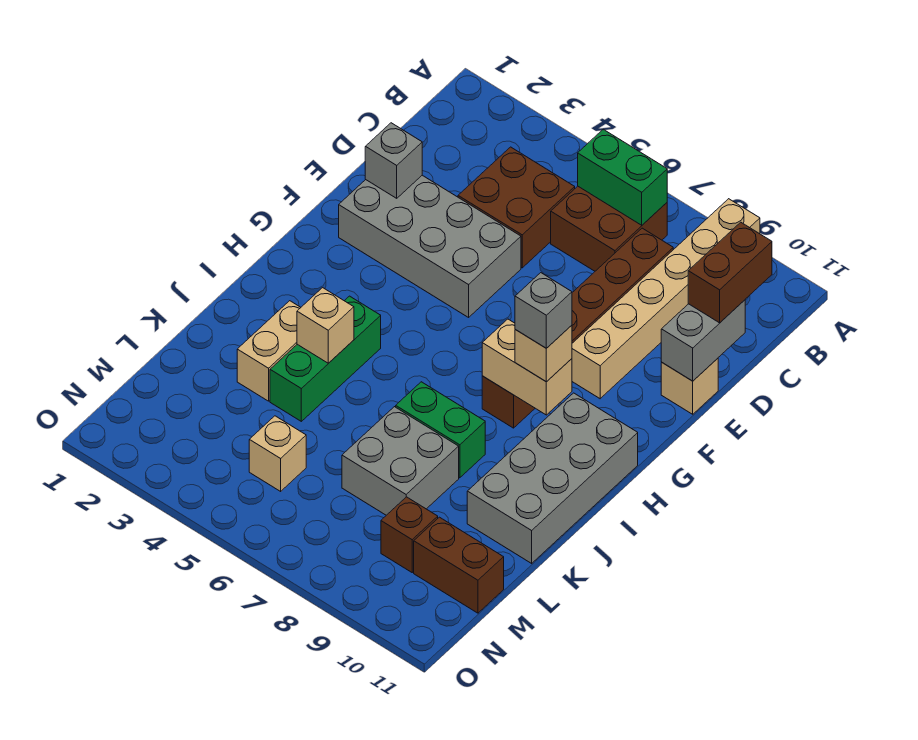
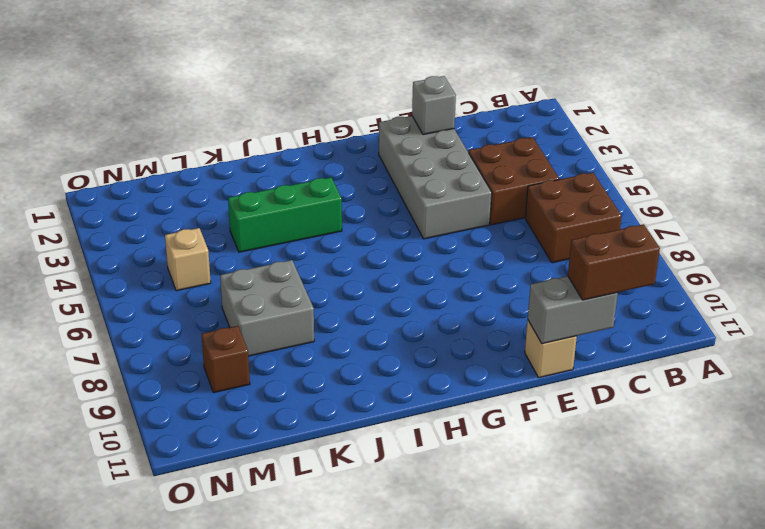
none -> tan 1x6 brick [572,199,760,399]
none -> brown 1x6 brick [482,228,673,428]
none -> grey 2x4 brick [467,393,638,563]

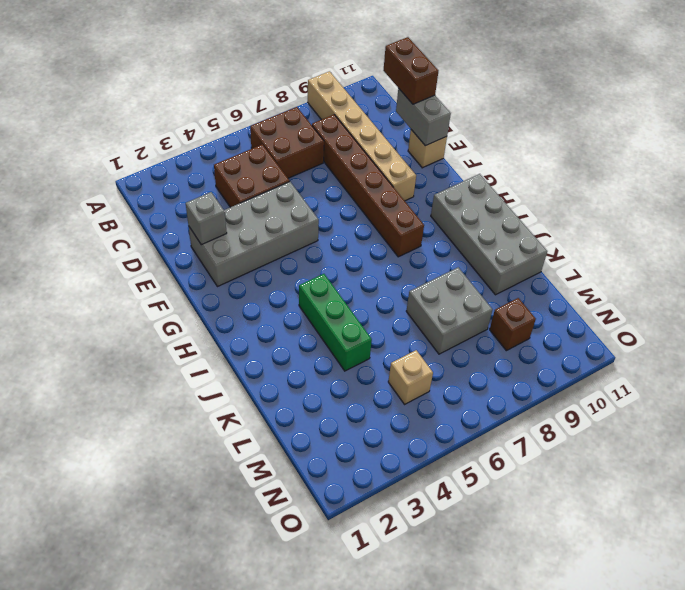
none -> tan 1x2 brick [237,301,301,401]
none -> green 1x2 brick [396,382,485,478]
none -> brown 1x2 brick [414,517,504,613]

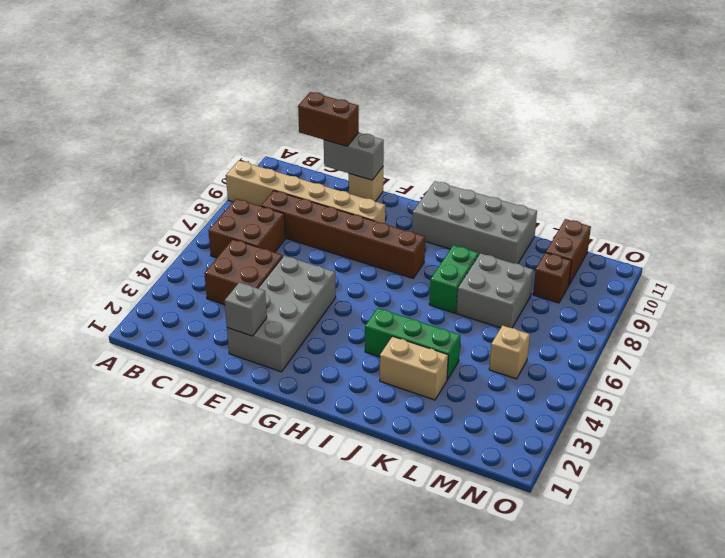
none -> green 1x2 brick [578,129,667,225]
none -> tan 1x2 brick [482,319,572,415]
none -> tan 1x1 brick [297,288,354,363]

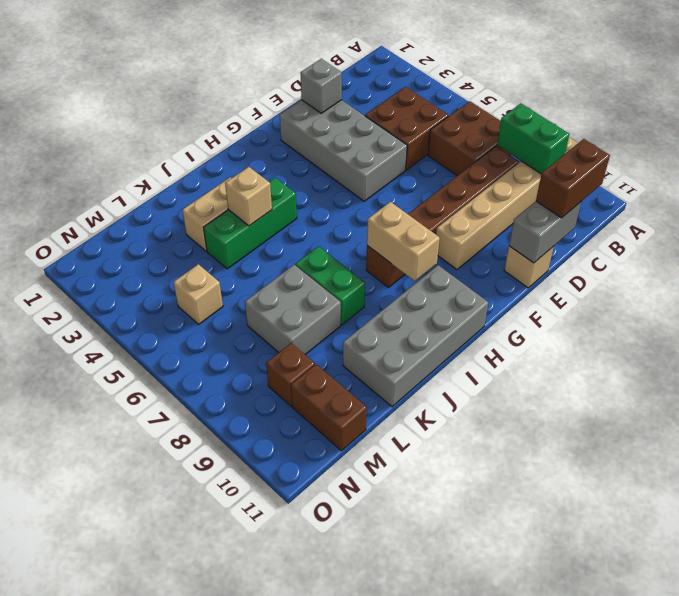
green 1x2 brick [497,103,570,174] -> green 1x2 brick moved to [578,129,667,225]
none -> tan 1x1 brick [515,325,572,382]
none -> grey 1x1 brick [515,273,572,348]

